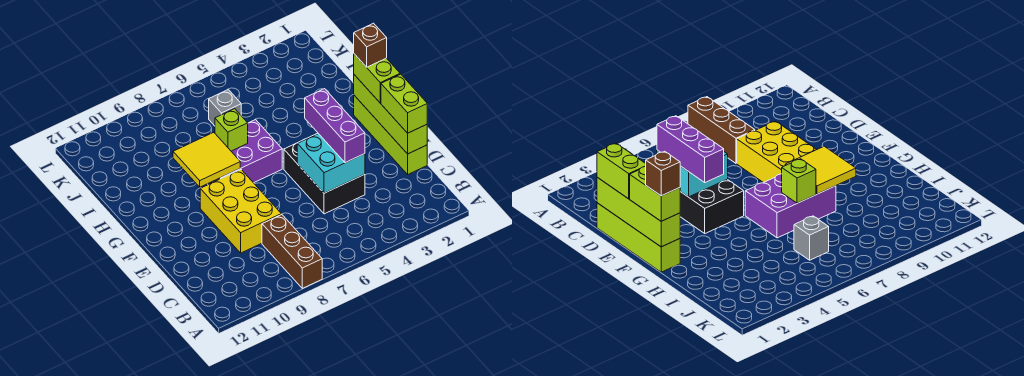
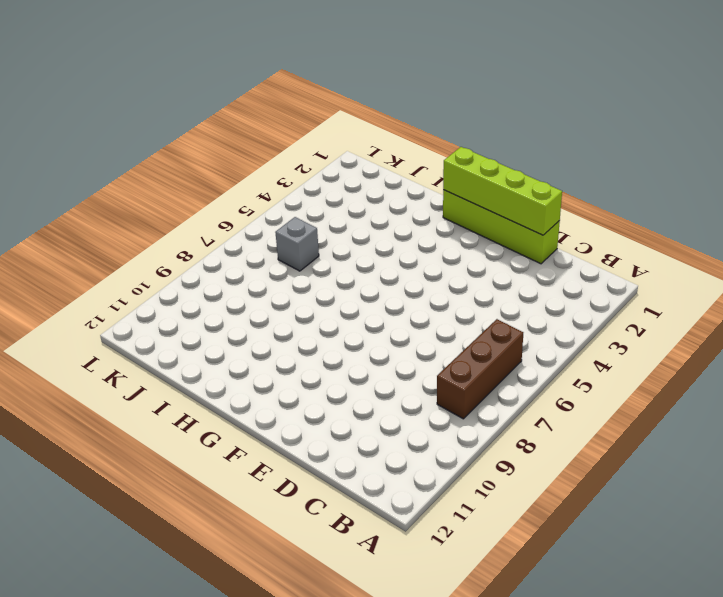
brown 1x3 brick [437,319,523,419] -> brown 1x3 brick turned to [262,214,322,288]
none -> black 2x3 brick [284,133,365,214]
none -> yellow 2x3 brick [200,170,281,253]
none -> purple 2x3 brick [208,120,282,185]

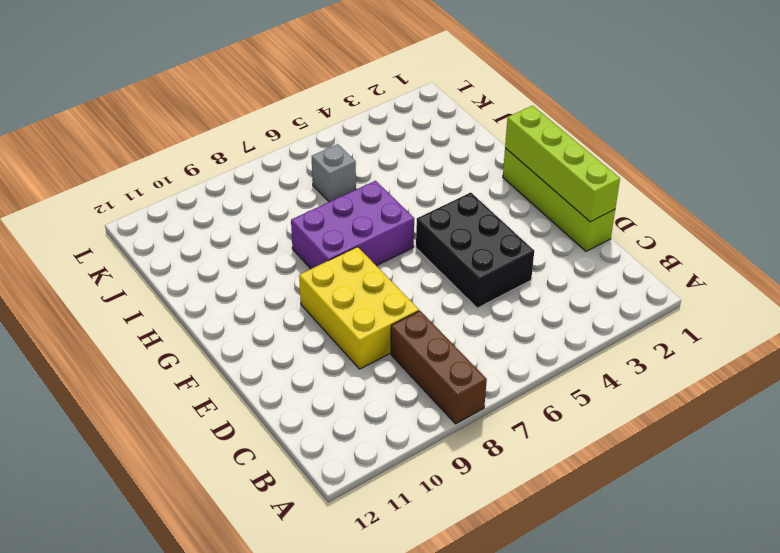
none -> cyan 2x2 brick [297,134,365,193]
none -> yellow 2x2 tile [173,132,240,187]
none -> lime 1x1 brick [215,109,248,151]

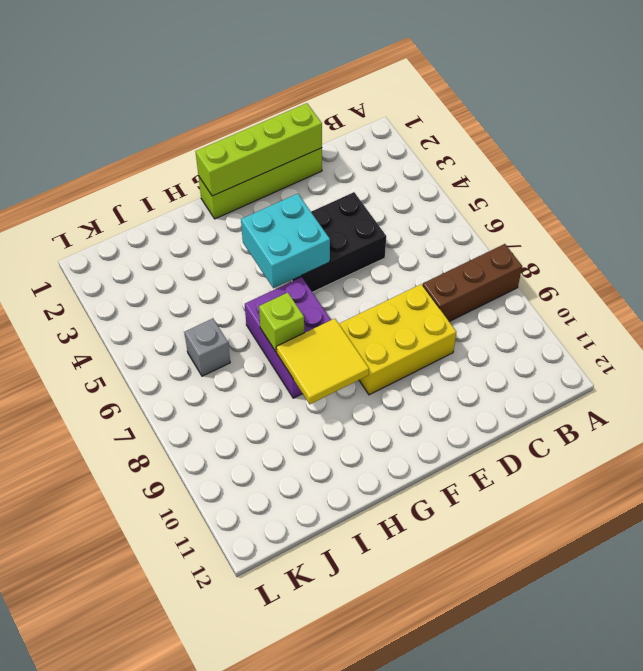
cyan 2x2 brick [241,194,330,288] -> cyan 2x2 brick moved to [297,134,365,193]
none -> lime 1x2 brick [381,74,427,133]
none -> purple 1x3 brick [305,89,365,163]
none -> lime 1x2 brick [354,54,400,103]

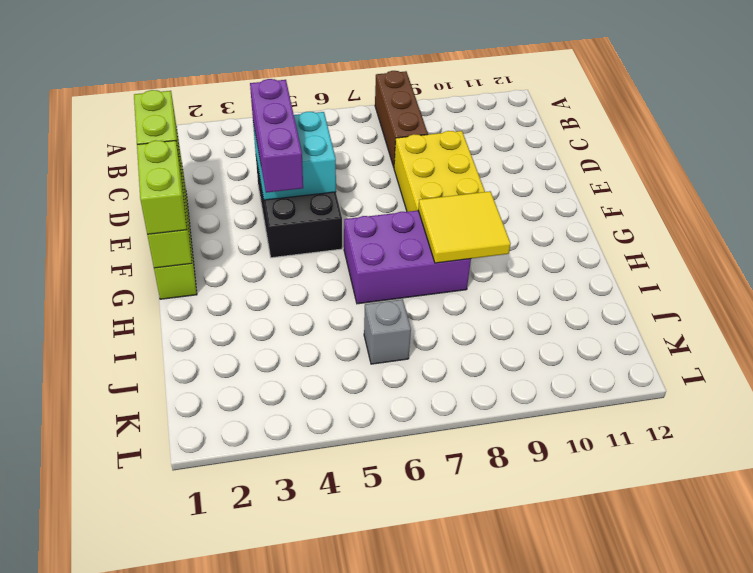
none -> lime 1x1 brick [215,109,248,151]
none -> brown 1x1 brick [354,23,387,67]

